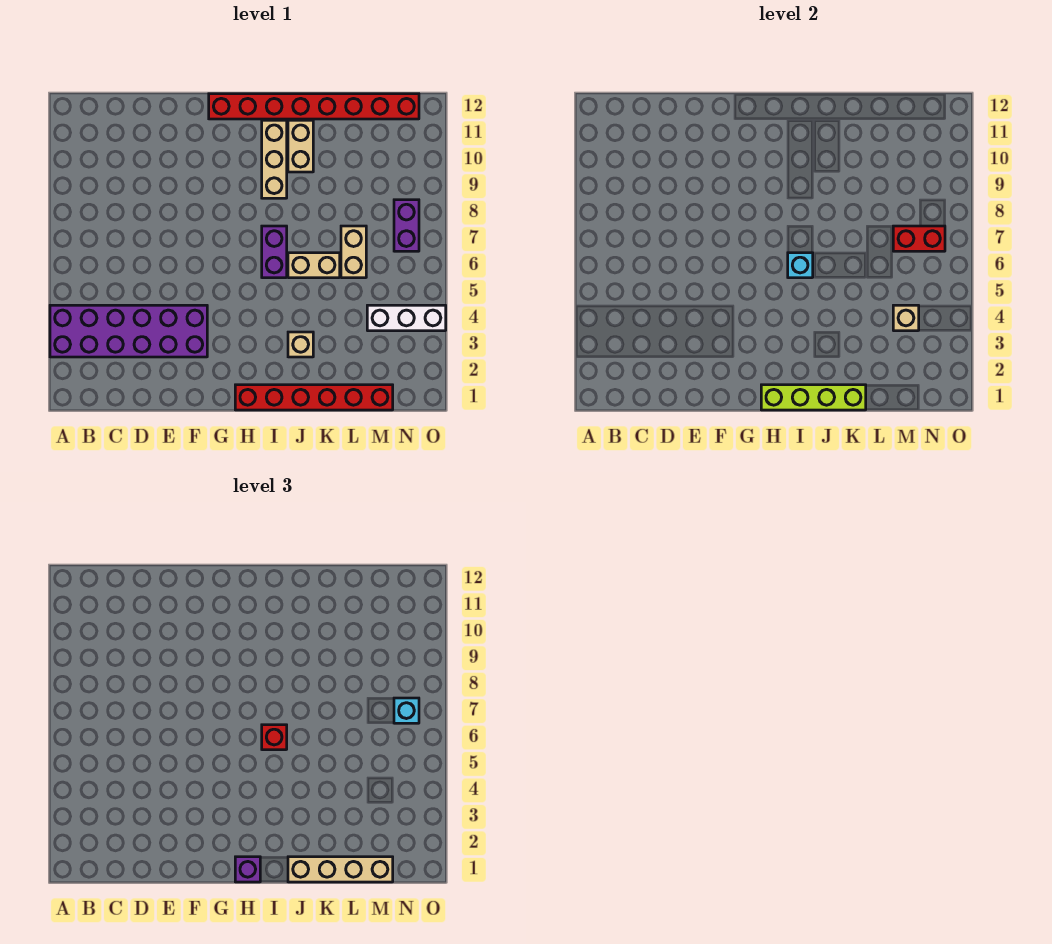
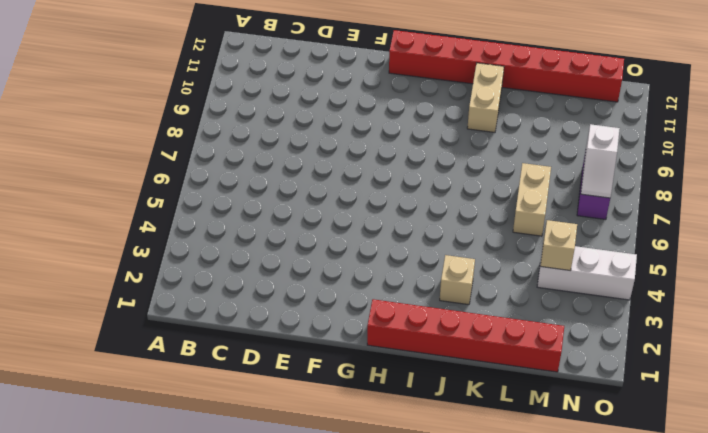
white 1x2 slope [581,124,620,198] -> red 1x2 brick [893,226,945,251]
none -> purple 2x6 brick [50,305,207,357]
none -> purple 1x2 brick [262,226,287,278]
none -> tan 1x3 brick [262,120,287,198]

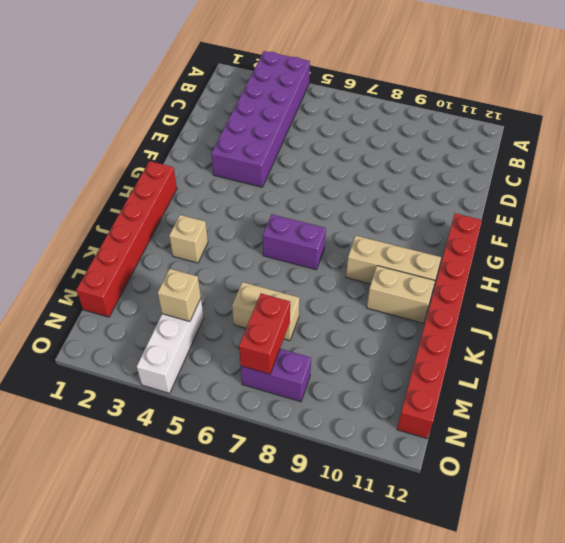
none -> tan 1x2 brick [288,253,340,278]
none -> lime 1x4 brick [761,385,866,410]
none -> cyan 1x1 brick [788,253,813,278]

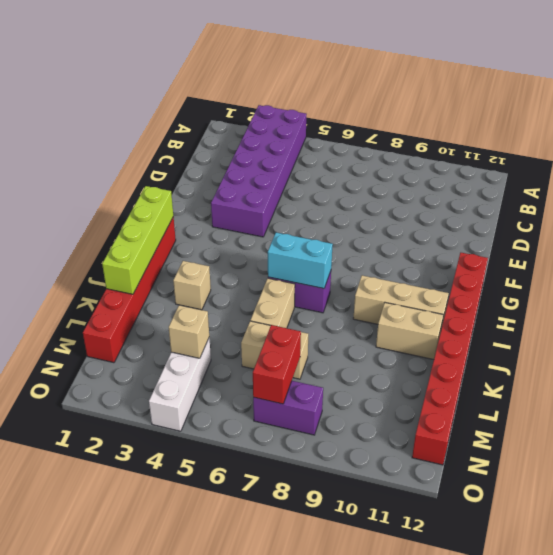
cyan 1x2 brick [268,233,333,288] -> cyan 1x1 brick [788,253,813,278]
none -> purple 1x1 brick [235,857,260,882]
none -> red 1x1 brick [262,725,287,750]
none -> tan 1x4 brick [288,857,393,882]

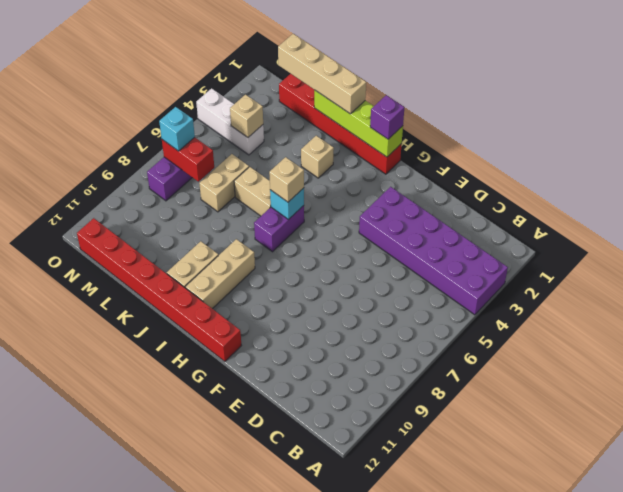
tan 1x1 brick [269,157,304,202] -> red 1x1 brick [262,725,287,750]

